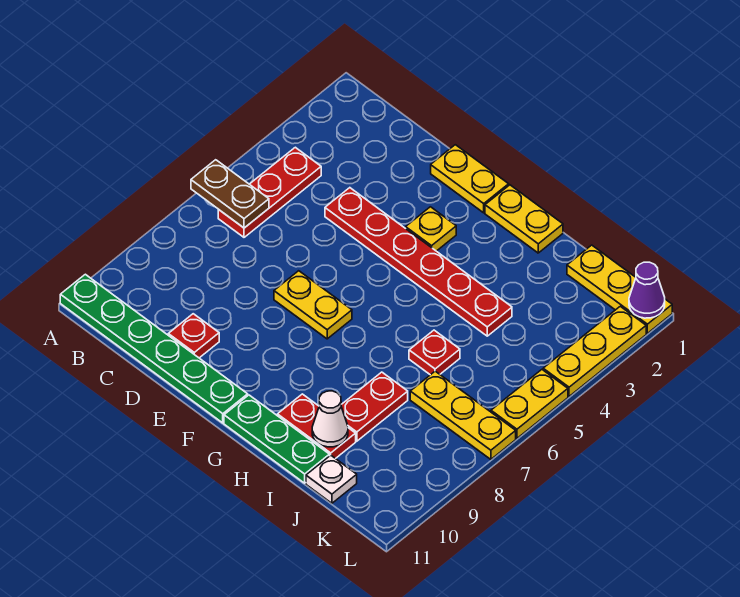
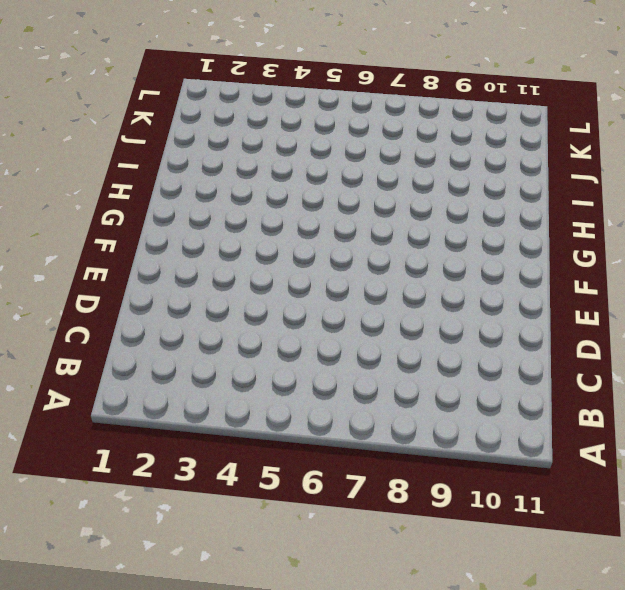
none -> green 1x6 plate [60,274,248,423]
none -> red 1x3 plate [218,147,321,237]
none -> red 1x6 plate [325,188,512,336]

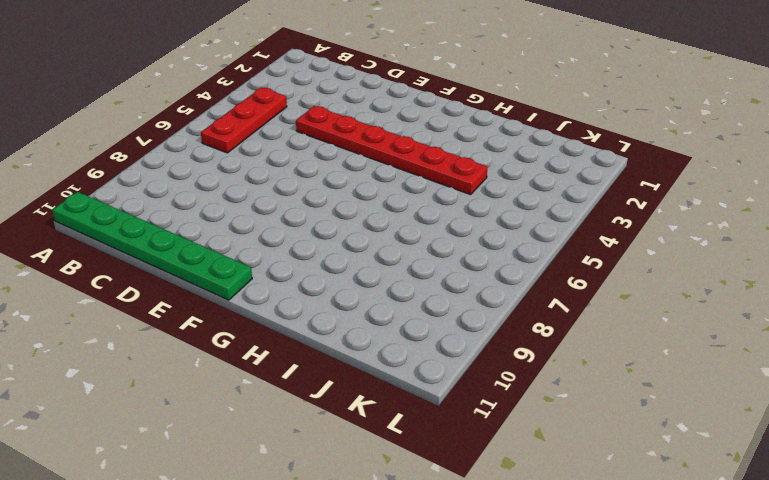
none -> red 1x1 plate [168,314,219,358]
none -> yellow 1x2 plate [431,145,509,213]
none -> yellow 1x2 plate [274,271,352,339]

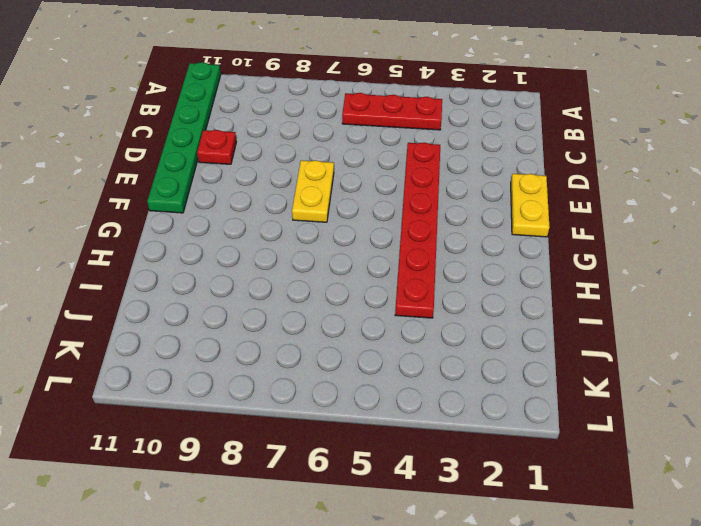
none -> yellow 1x1 plate [406,207,456,251]
none -> yellow 1x2 plate [485,185,563,253]
none -> green 1x3 plate [224,395,329,483]

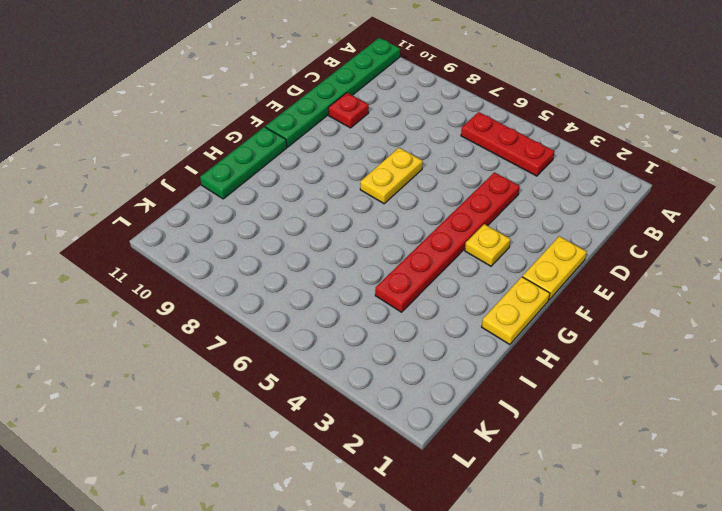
none -> red 1x2 plate [277,394,356,459]
none -> red 1x1 plate [409,330,460,375]
none -> red 1x2 plate [341,372,408,441]

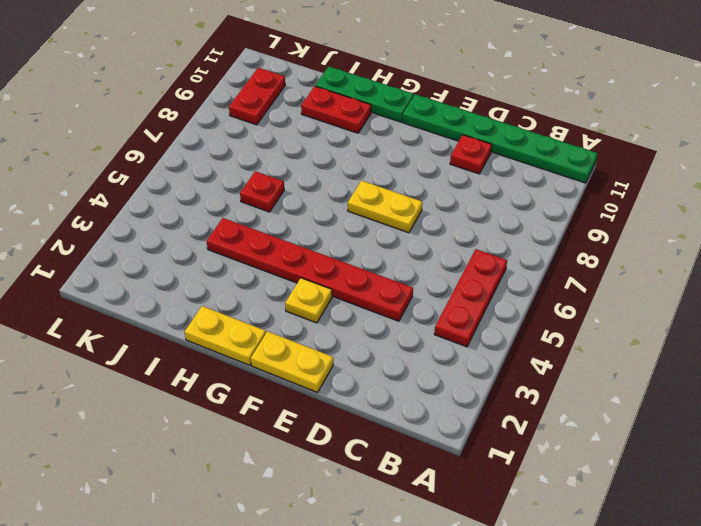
red 1x2 plate [229,68,285,125] -> red 1x2 plate moved to [341,372,408,441]
none -> yellow 1x3 plate [567,245,672,333]
none -> yellow 1x3 plate [410,371,516,459]
none -> white 1x1 plate [306,455,357,503]

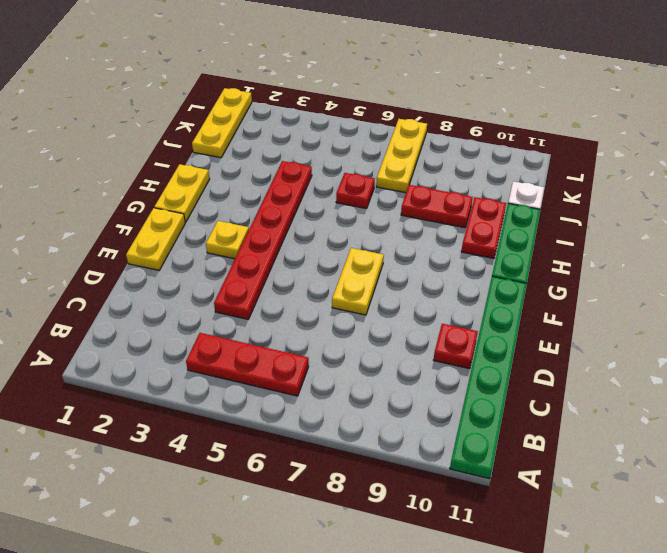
none -> yellow 1x3 plate [543,306,646,396]
none -> yellow 1x2 plate [491,370,568,438]
none -> brown 1x2 plate [191,160,269,228]

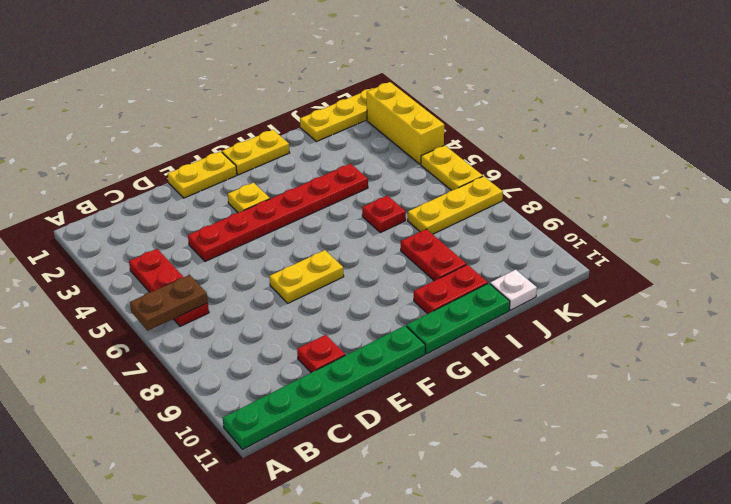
yellow 1x3 brick [367,82,444,165] -> yellow 1x3 plate [543,306,646,396]
none -> white 1x1 cone [312,391,348,447]
none -> purple 1x1 cone [629,262,665,318]

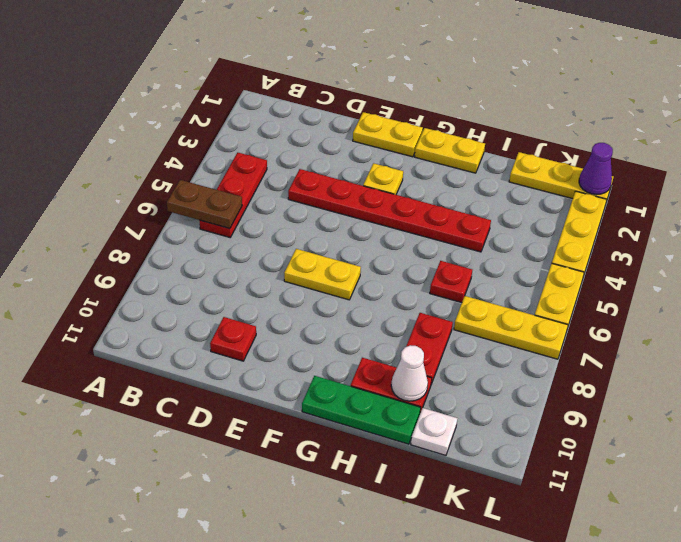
none -> green 1x6 plate [60,274,248,423]

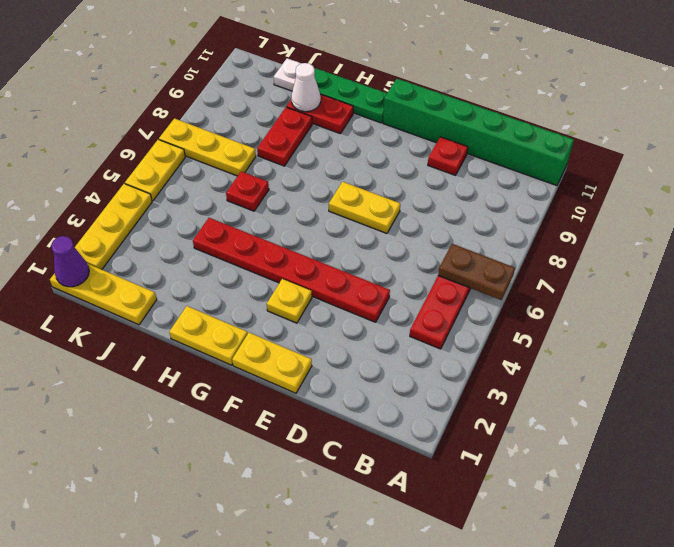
green 1x6 brick [383,79,574,186] -> green 1x6 plate [60,274,248,423]

